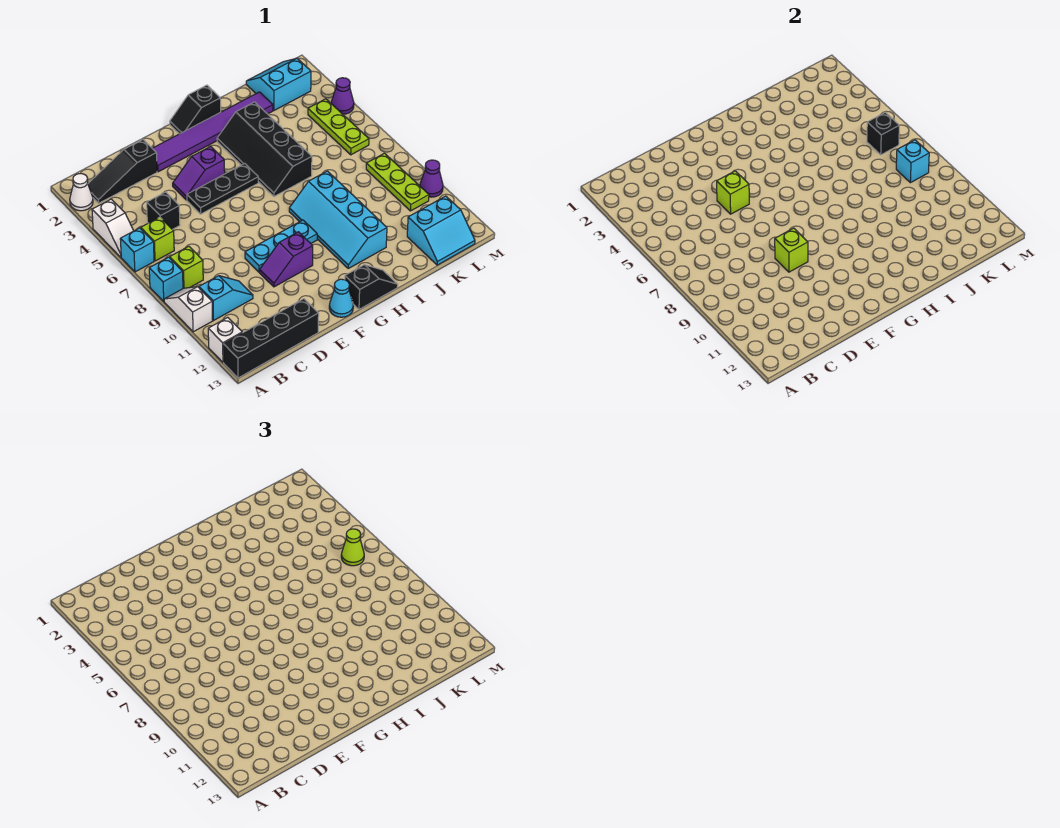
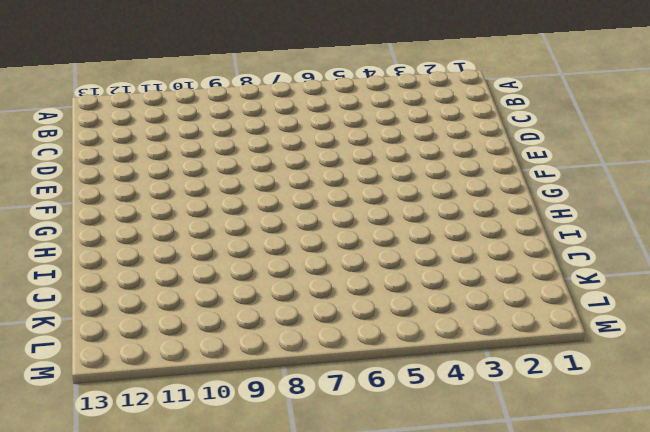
none -> white 1x1 cone [70,174,93,211]
none -> white 1x2 slope [92,199,134,257]
none -> cyan 1x1 brick [120,228,154,272]
none -> cyan 1x1 brick [149,257,183,301]

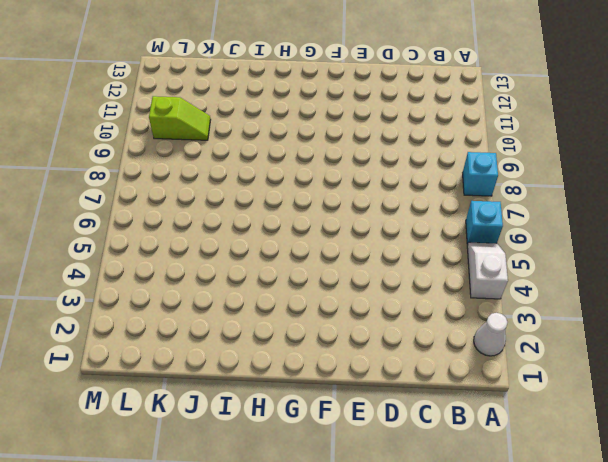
lime 1x2 slope [149,96,211,140] -> lime 1x3 plate [366,153,429,211]
none -> white 1x2 slope [164,287,213,332]
none -> white 1x1 brick [208,318,242,362]
none -> black 1x4 brick [223,299,319,378]
none -> black 1x3 slope [88,139,157,203]

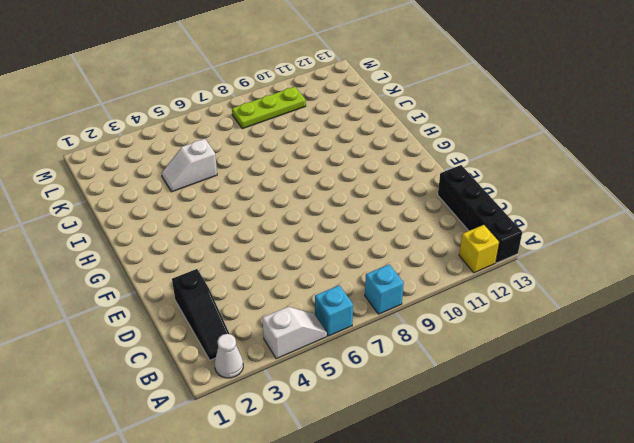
yellow 1x1 brick [459,225,499,273] -> white 1x1 brick [208,318,242,362]
white 1x2 slope [162,139,217,192] -> white 1x2 slope moved to [164,287,213,332]
none -> lime 1x1 brick [141,217,174,261]
none -> lime 1x1 brick [170,246,203,288]
none -> cyan 1x2 slope [199,276,253,321]
none -> black 1x1 brick [147,192,180,230]

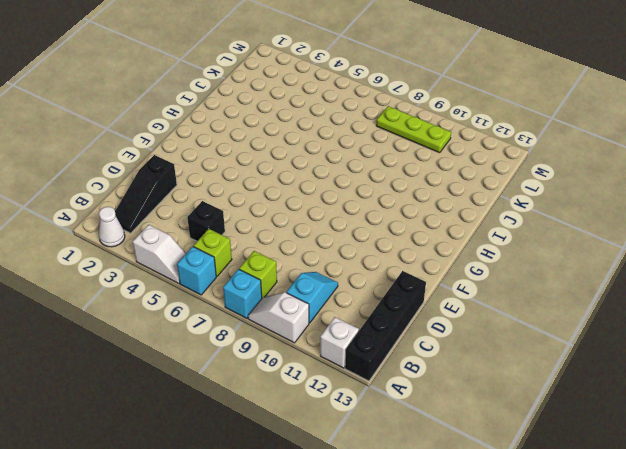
none -> purple 1x6 tile [152,92,273,172]
none -> purple 1x2 slope [173,146,225,200]
none -> black 1x3 plate [187,164,258,214]
none -> cyan 1x3 plate [245,220,317,272]

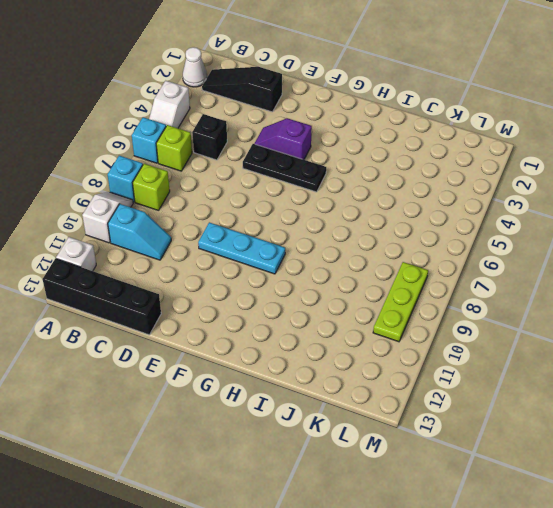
none -> purple 1x6 tile [152,92,273,172]
none -> purple 1x2 slope [260,232,313,287]
none -> cyan 1x1 cone [329,279,353,317]
none -> black 1x2 slope [170,85,221,134]

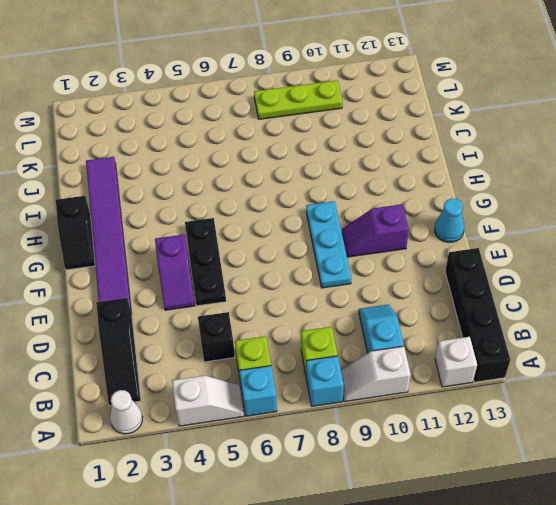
purple 1x2 slope [342,204,409,257] -> purple 1x2 slope turned to [260,232,313,287]
none -> black 1x2 slope [345,265,398,309]
none -> black 2x4 slope [217,102,312,196]
none -> cyan 2x4 slope [289,171,387,268]
none -> cyan 2x2 slope [246,58,311,110]

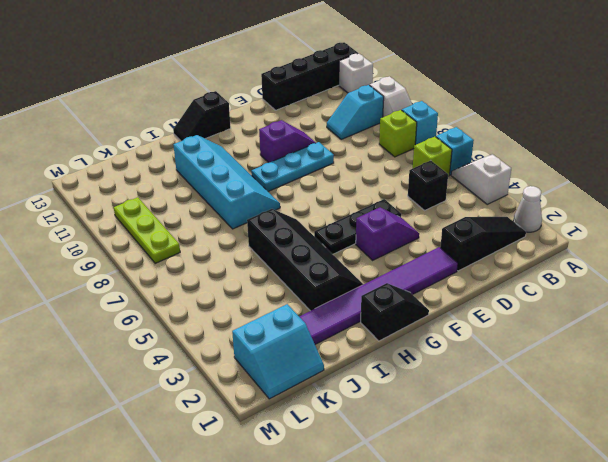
none -> cyan 1x1 cone [329,279,353,317]
none -> cyan 2x2 slope [407,196,475,265]
none -> lime 1x3 plate [308,99,369,155]
none -> purple 1x1 cone [331,78,354,114]

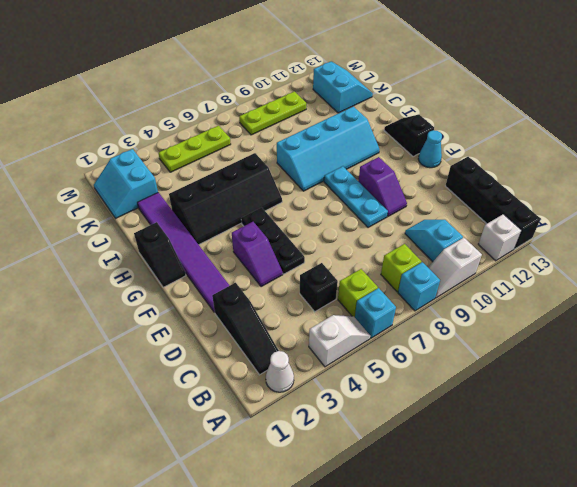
none -> purple 1x1 cone [331,78,354,114]
none -> purple 1x1 cone [420,160,443,197]
none -> lime 1x1 brick [717,171,749,214]
none -> lime 1x1 brick [775,228,808,272]

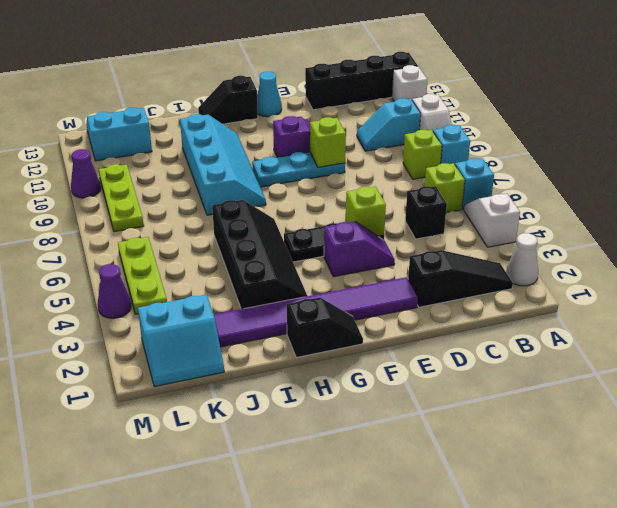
none -> black 1x1 brick [867,112,899,155]
none -> cyan 1x1 brick [896,140,929,183]
none -> lime 1x1 cone [341,529,364,566]

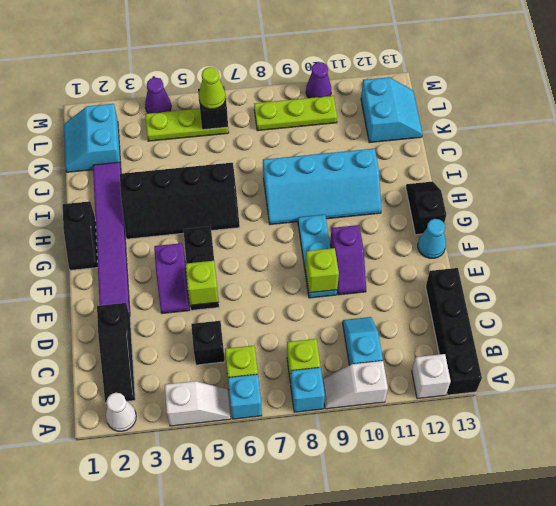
none -> cyan 1x1 brick [896,140,929,183]

